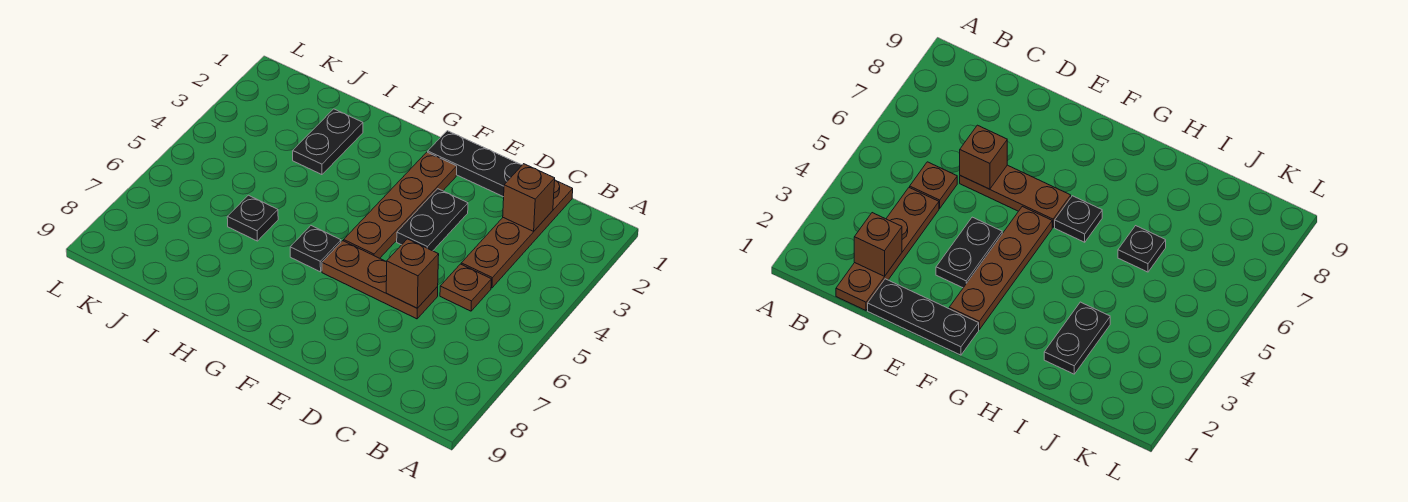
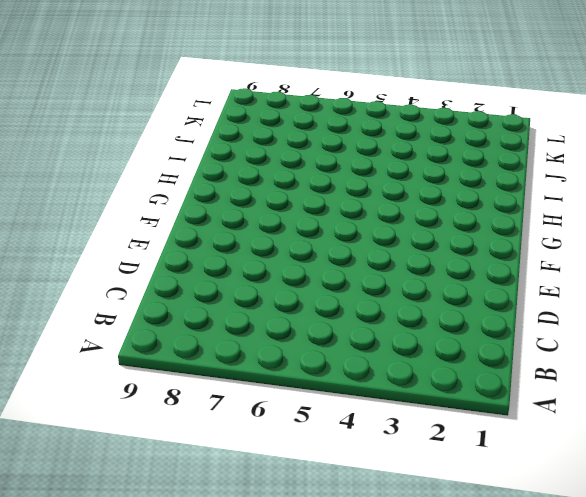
none -> brown 1x4 plate [461,180,573,288]
none -> brown 1x1 plate [440,264,491,311]

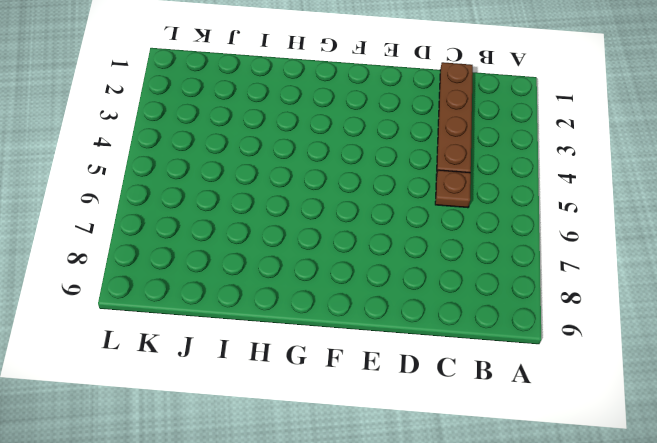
none -> black 1x3 plate [428,131,522,197]
none -> brown 1x3 plate [322,241,438,319]

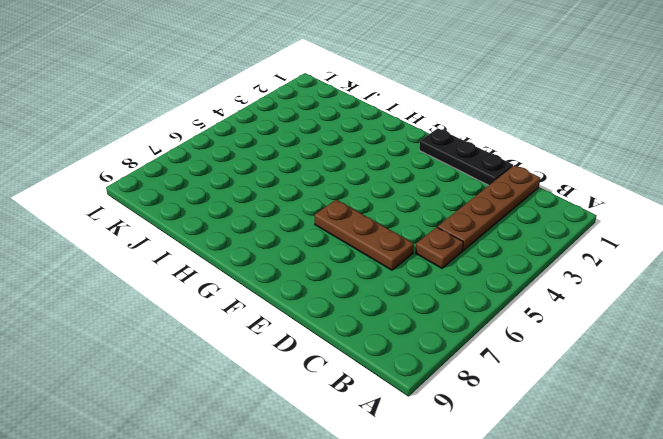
none -> black 1x2 plate [397,189,468,251]
none -> brown 1x4 plate [344,152,457,258]

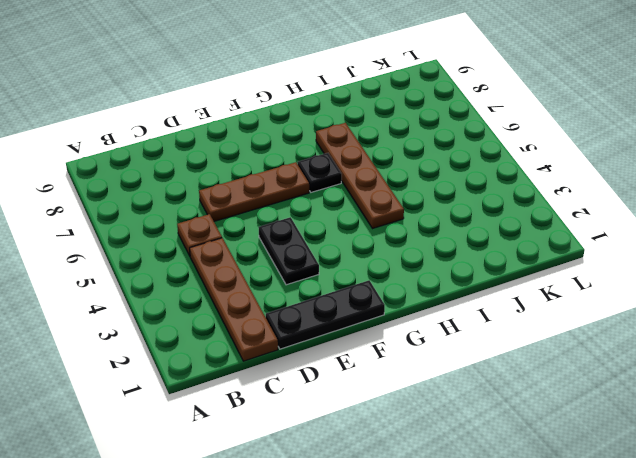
brown 1x4 plate [316,123,404,229] -> brown 1x4 plate moved to [344,152,457,258]
none -> black 1x2 plate [293,109,363,175]
none -> black 1x1 plate [227,195,278,241]

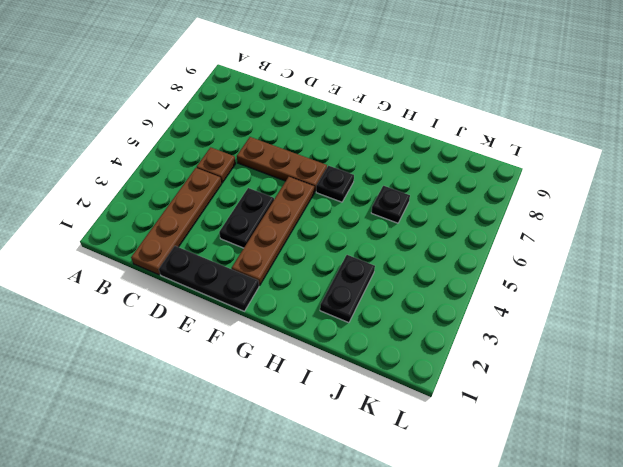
none -> brown 1x1 brick [503,164,555,231]
none -> brown 1x1 brick [386,239,439,308]

